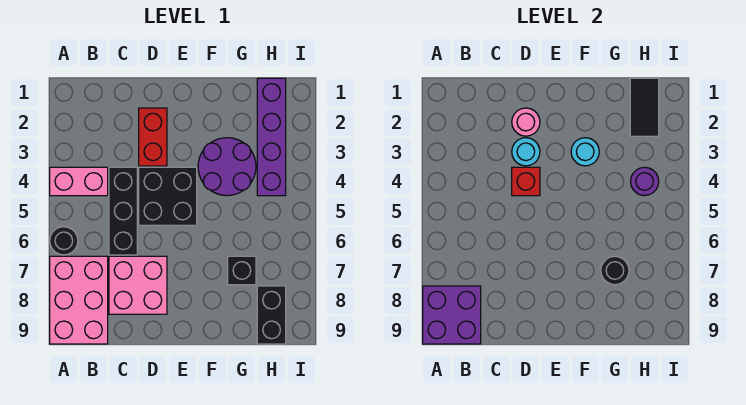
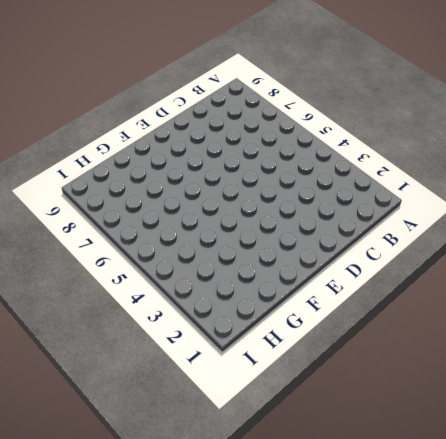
none -> pink 1x2 brick [50,167,108,196]
none -> black 1x1 round brick [50,227,78,255]
none -> pink 2x3 brick [50,256,108,344]

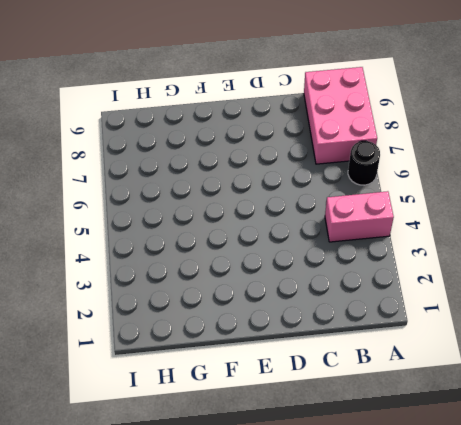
none -> black 1x3 brick [109,167,137,255]
none -> pink 2x2 brick [109,256,167,314]
none -> red 1x2 brick [139,108,167,166]

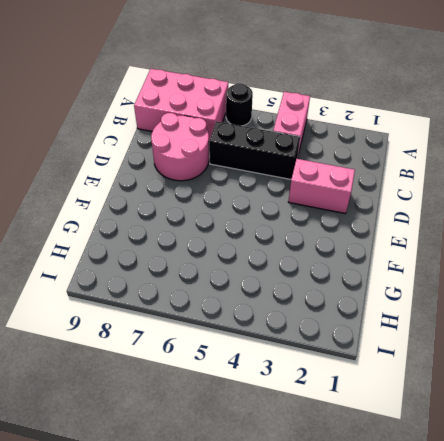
pink 2x2 round brick [151,113,209,181] -> pink 2x2 brick [109,256,167,314]
pink 1x2 brick [288,159,355,214] -> red 1x2 brick [139,108,167,166]
none -> black 2x2 brick [139,167,197,225]
none -> purple 2x2 round brick [198,138,256,196]
none -> black 1x1 brick [228,256,256,285]

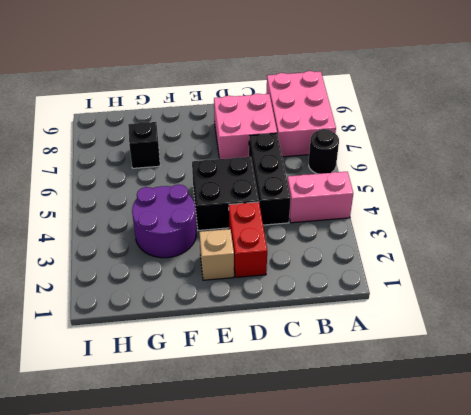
tan 1x1 brick [199,229,234,280] -> none
none -> purple 1x4 brick [257,78,286,196]
none -> black 1x2 brick [257,286,286,344]
none -> purple 2x2 brick [423,286,481,344]

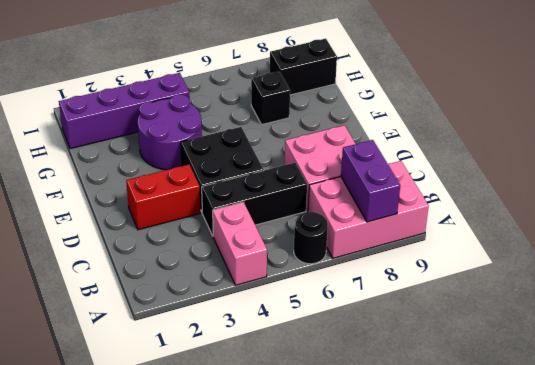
purple 1x2 brick [341,140,400,222] -> purple 2x2 brick [423,286,481,344]
none -> pink 1x1 round brick [512,108,540,136]
none -> cyan 1x1 round brick [512,138,540,166]
none -> red 1x1 brick [512,167,540,196]

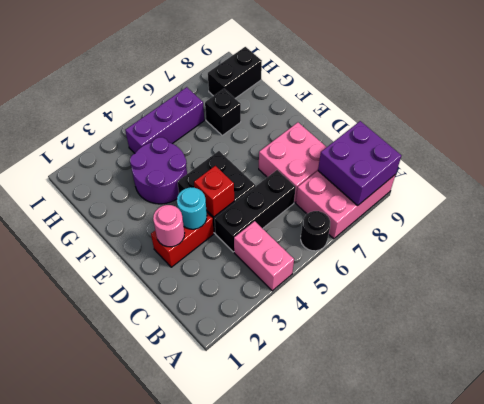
purple 1x3 brick [125,87,204,153] -> purple 1x4 brick [257,78,286,196]
none -> cyan 1x1 round brick [571,138,599,166]
none -> black 1x1 round brick [601,256,629,285]
none -> black 1x2 tile [630,78,659,136]

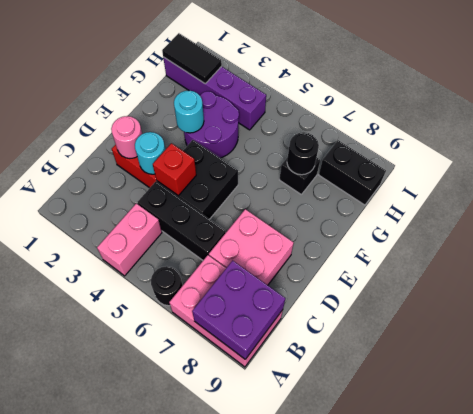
none -> purple 1x1 round brick [631,167,659,196]

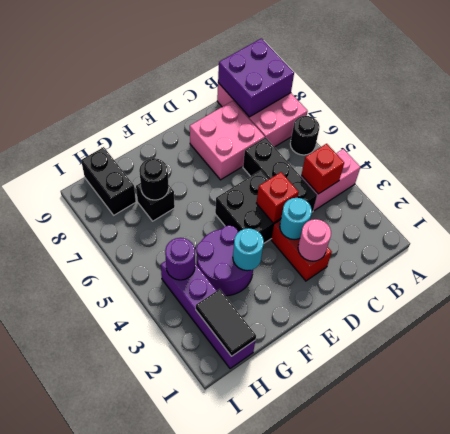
red 1x1 brick [301,144,344,194] -> none

